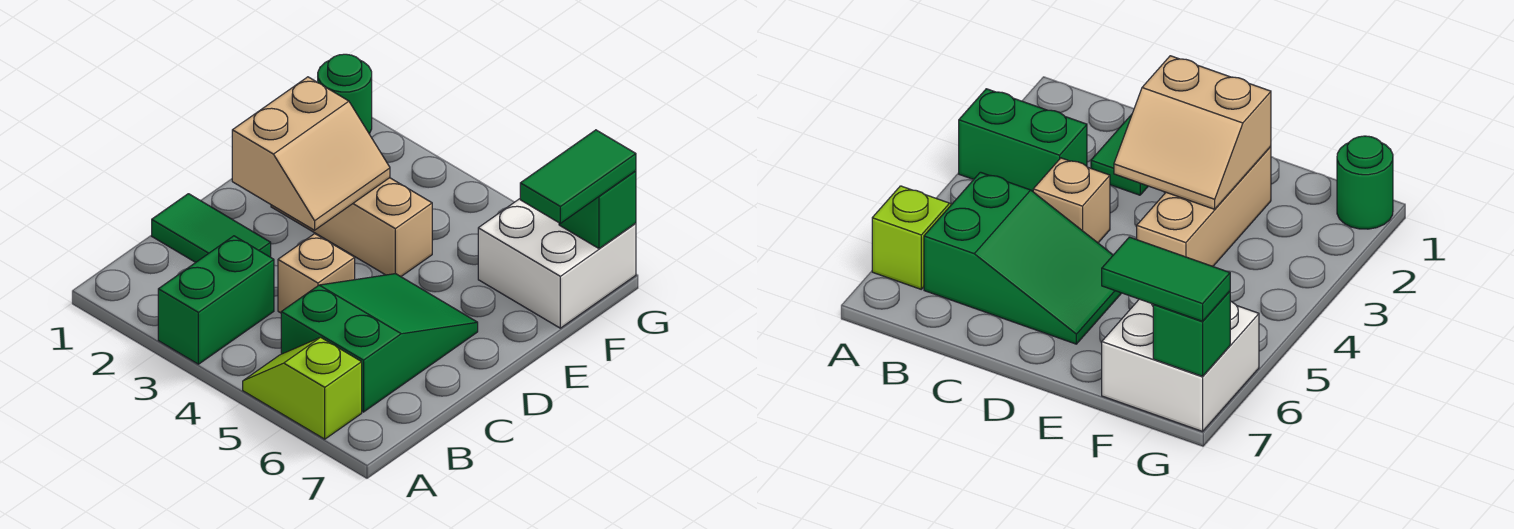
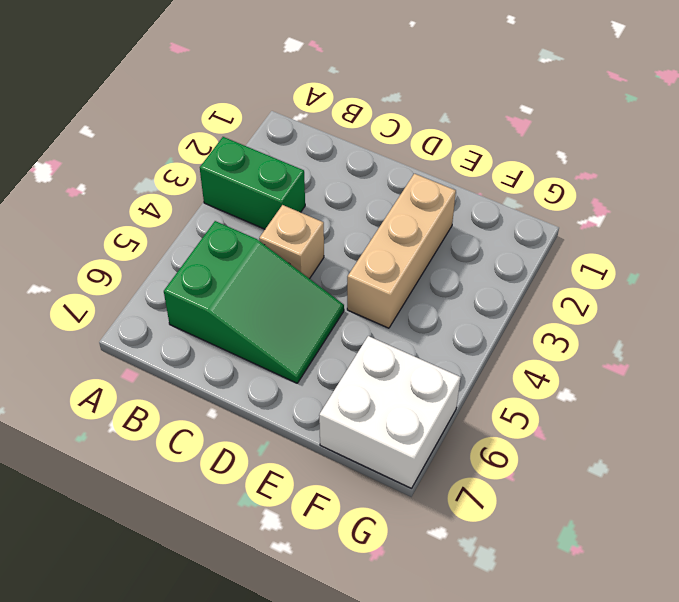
none -> lime 1x2 slope [243,337,362,439]
none -> green 1x2 tile [152,194,271,262]

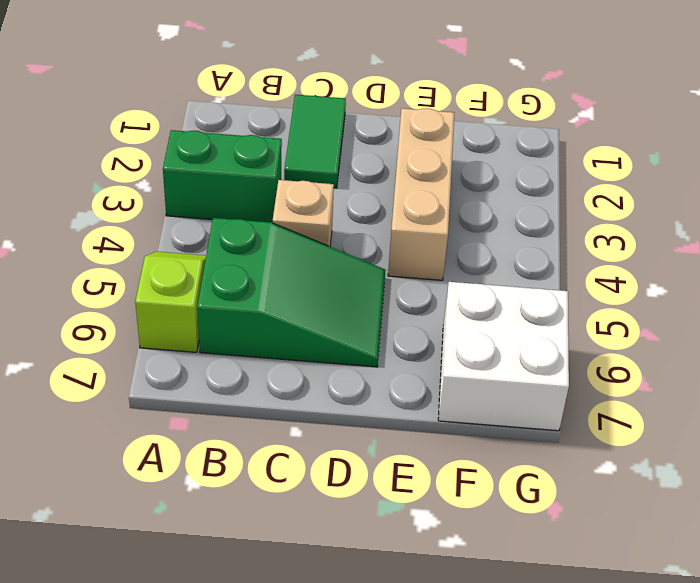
none -> green 1x1 round brick [318,54,372,134]
none -> tan 2x2 slope [232,77,390,230]

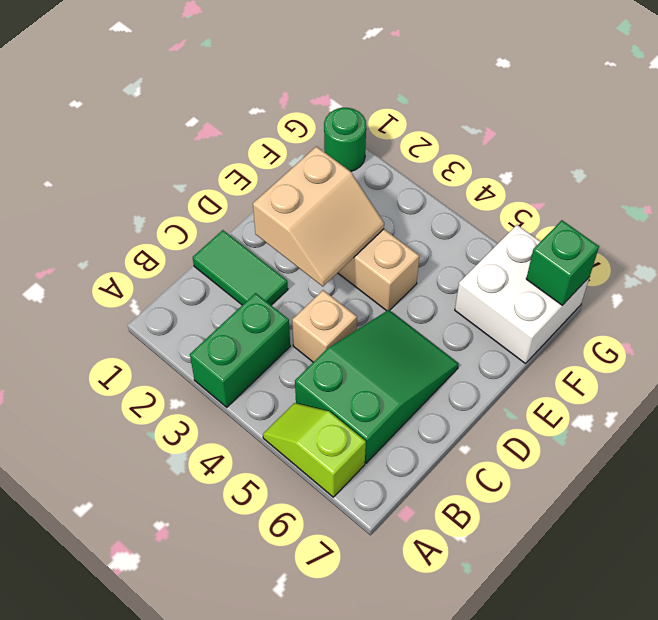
none -> green 1x2 tile [520,130,636,223]

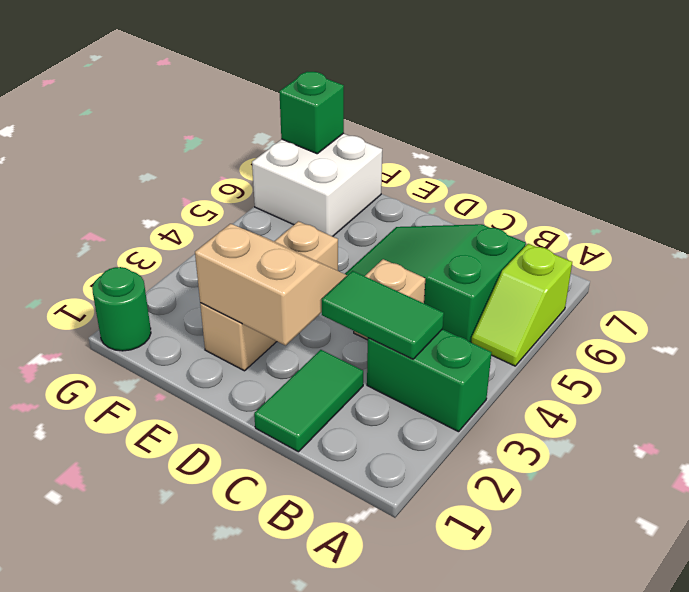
green 1x2 tile [322,271,444,359] -> green 1x2 tile moved to [520,130,636,223]

